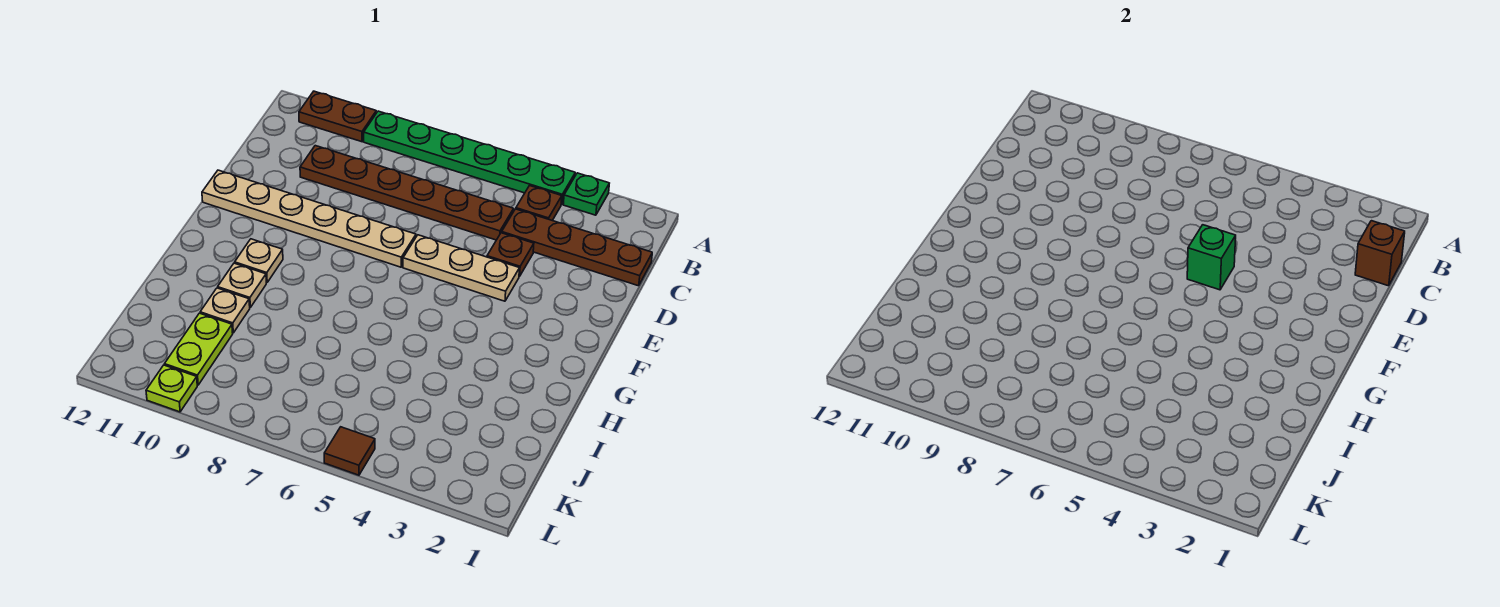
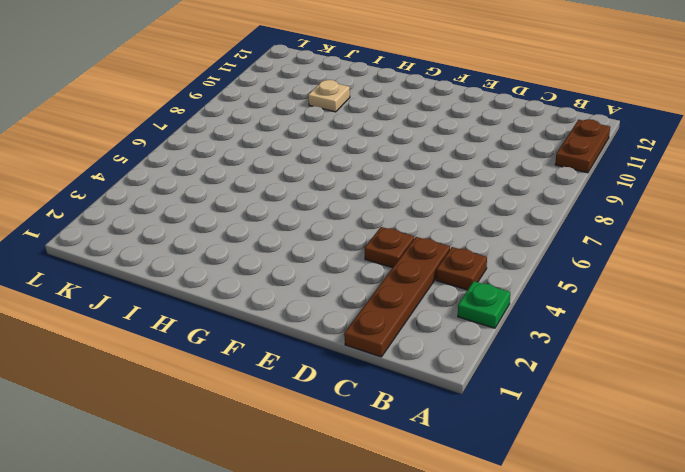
none -> green 1x6 plate [364,111,575,204]
none -> brown 1x6 plate [300,146,514,240]
none -> tan 1x3 plate [403,235,519,301]

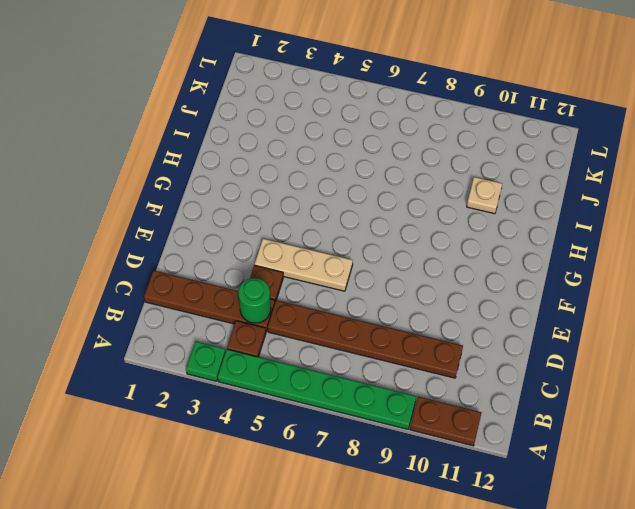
green 1x1 round brick [238,278,271,323] -> none
none -> tan 1x6 plate [202,170,416,267]
none -> tan 1x1 plate [235,239,283,283]
none -> tan 1x1 plate [218,263,266,307]

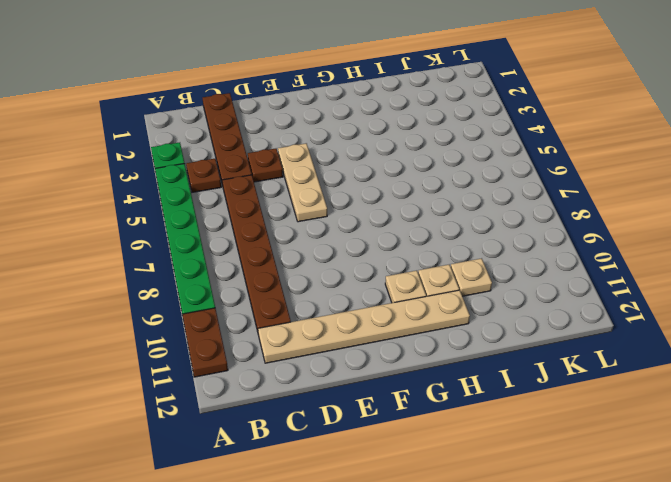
tan 1x6 plate [258,290,470,363] -> tan 1x6 plate turned to [202,170,416,267]
none -> lime 1x2 plate [165,313,233,385]
none -> brown 1x1 tile [324,427,375,475]
none -> lime 1x1 plate [146,365,197,412]

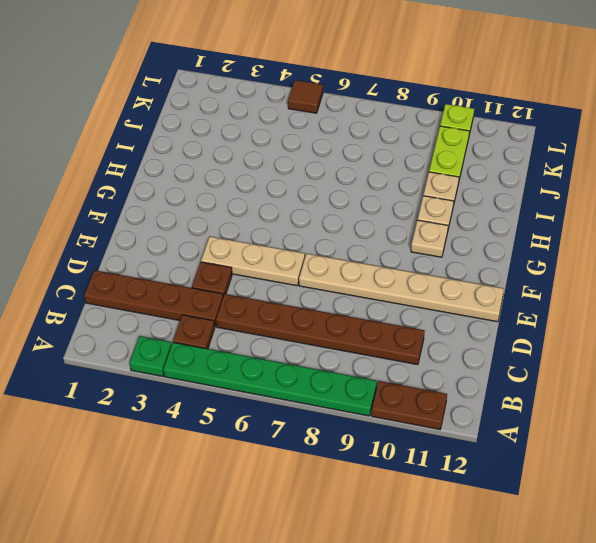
none -> brown 1x1 brick [1355,221,1405,286]
none -> green 1x1 brick [1187,225,1236,290]

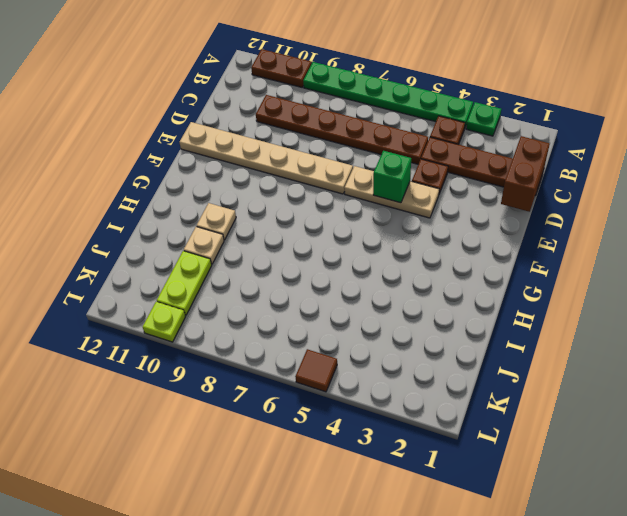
brown 1x2 brick [501,136,550,212] -> brown 1x1 brick [1355,221,1405,286]
none -> tan 1x1 plate [235,239,283,283]

